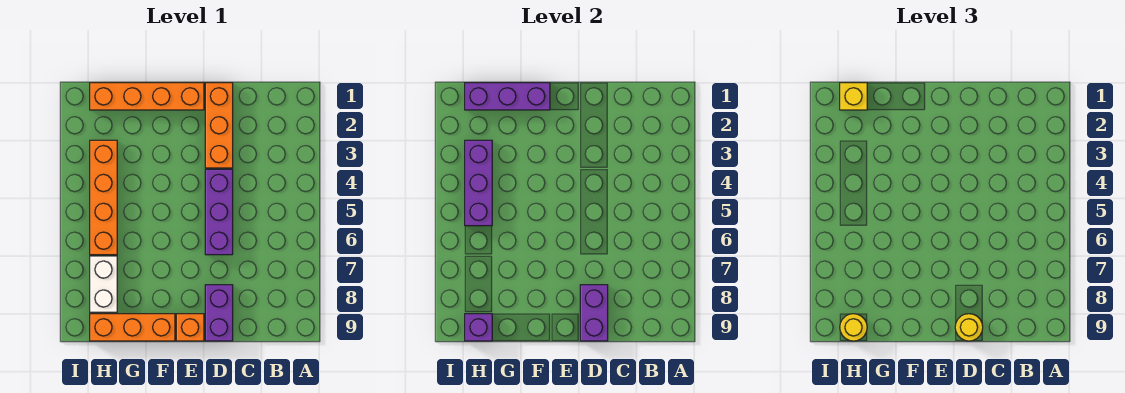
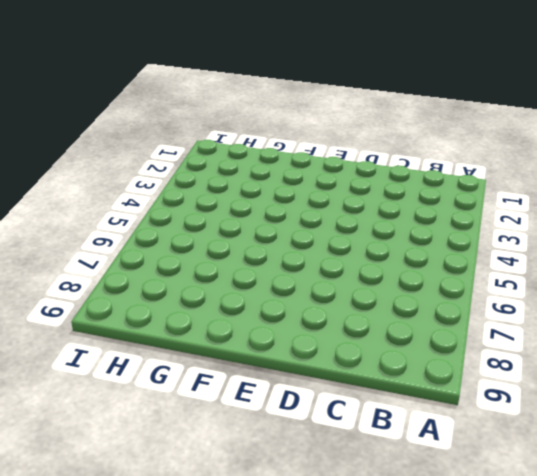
none -> orange 1x3 brick [205,83,233,168]
none -> purple 1x3 brick [205,169,233,255]
none -> purple 1x2 brick [205,285,233,341]

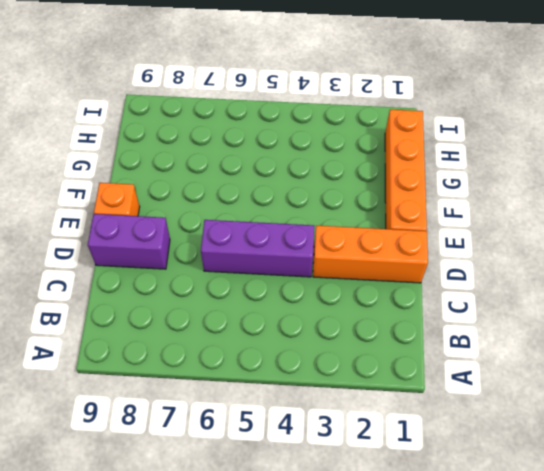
none -> orange 1x3 brick [90,314,175,341]
none -> orange 1x4 brick [90,140,117,255]
none -> white 1x2 brick [90,256,117,312]

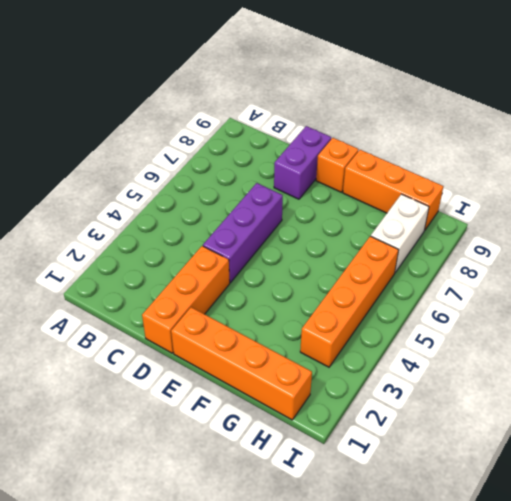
none -> purple 1x2 brick [580,285,608,341]
none -> purple 1x3 brick [465,83,550,110]
none -> purple 1x3 brick [465,140,492,226]

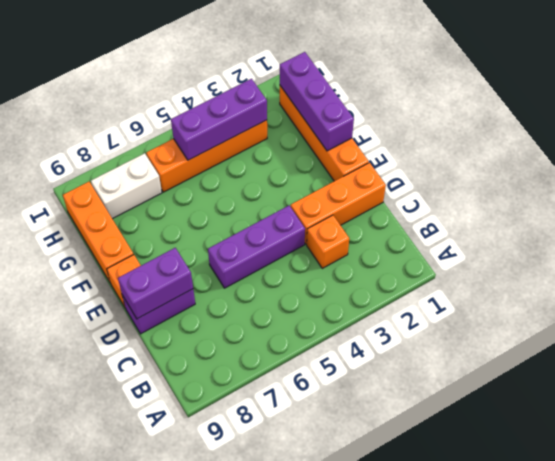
orange 1x1 brick [307,215,349,268] -> none
none -> purple 1x1 brick [465,314,492,341]
none -> yellow 1x1 round brick [955,314,983,341]
none -> yellow 1x1 brick [840,83,867,110]

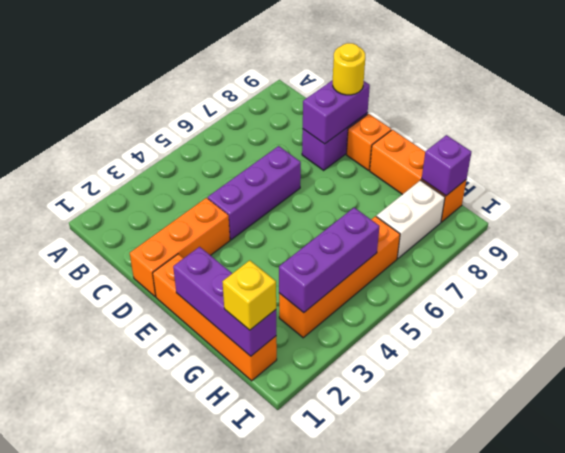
none -> yellow 1x1 round brick [840,314,867,341]

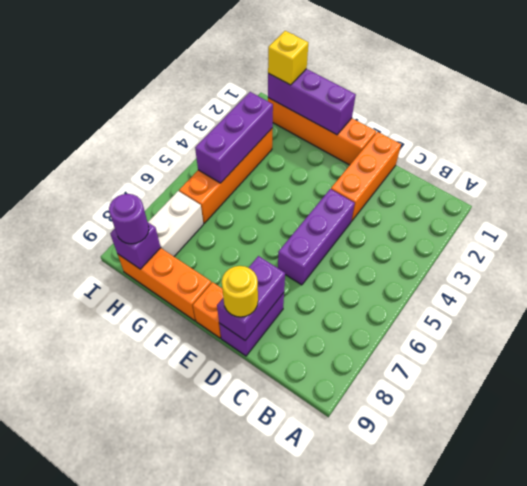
purple 1x1 round brick [109,194,149,244] -> yellow 1x1 round brick [840,314,867,341]

